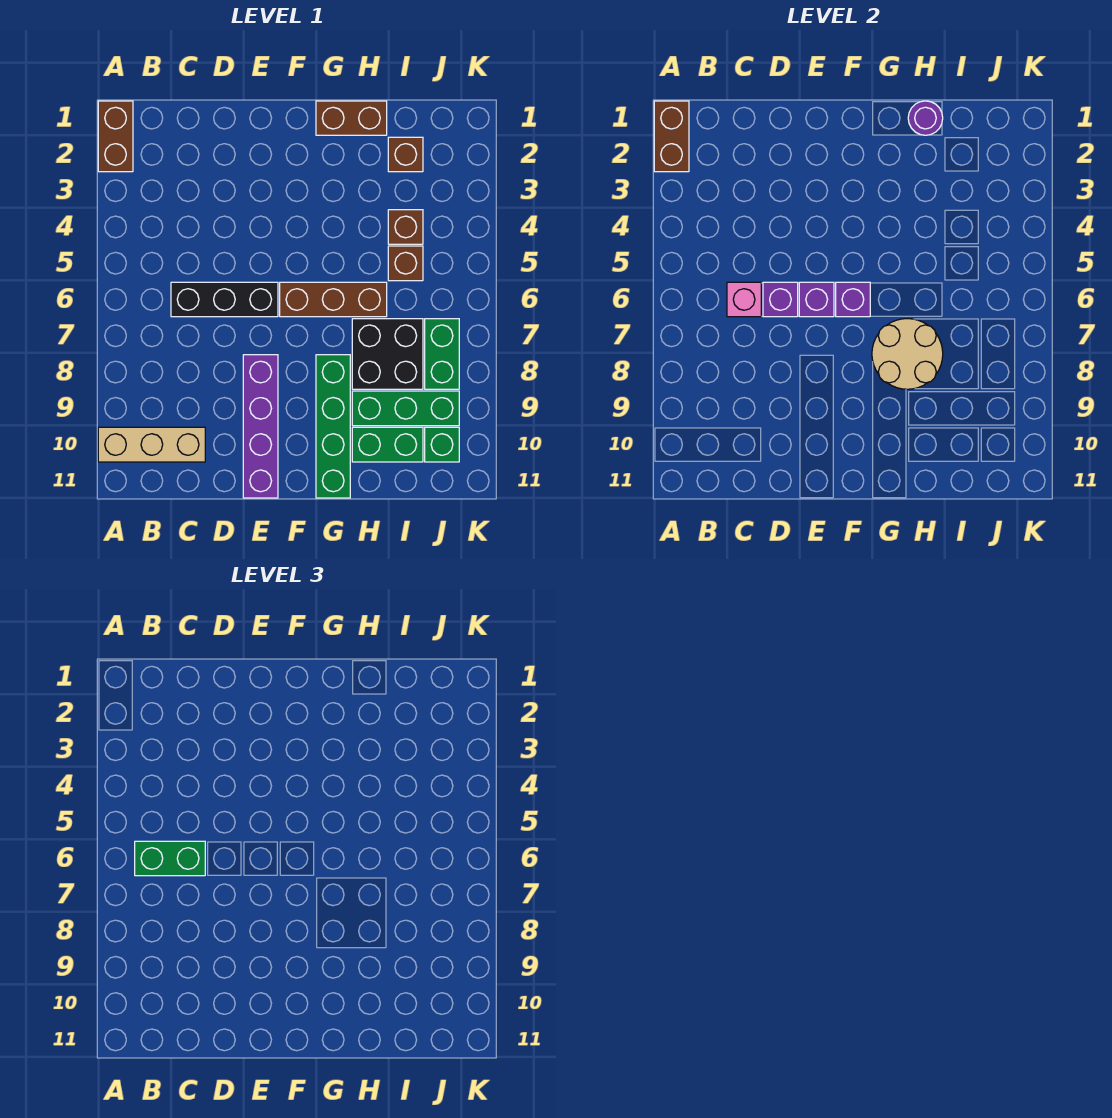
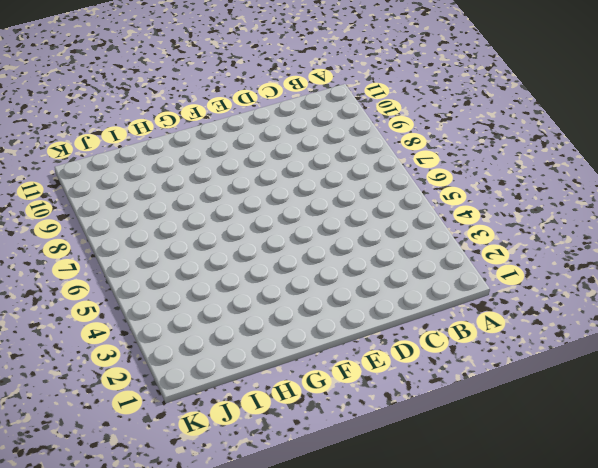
none -> brown 1x2 brick [98,101,133,172]
none -> tan 1x3 brick [98,427,205,462]
none -> black 1x3 brick [171,282,278,317]

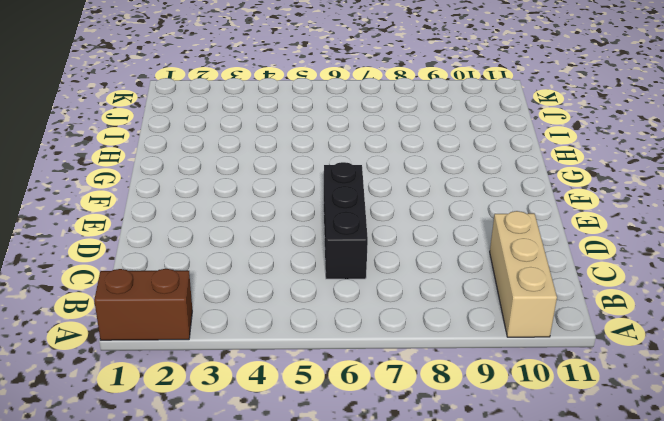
none -> purple 1x4 brick [243,355,278,498]
none -> brown 1x3 brick [280,282,387,317]
none -> brown 1x2 brick [316,101,387,135]

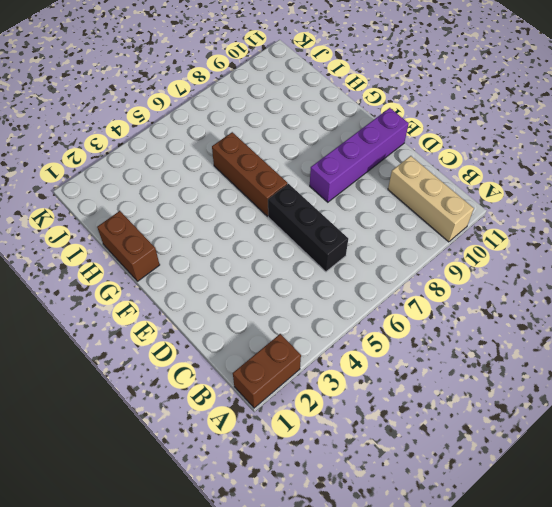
none -> green 1x4 brick [316,355,350,498]
none -> black 2x2 brick [352,319,423,389]
none -> green 1x3 brick [352,391,459,426]

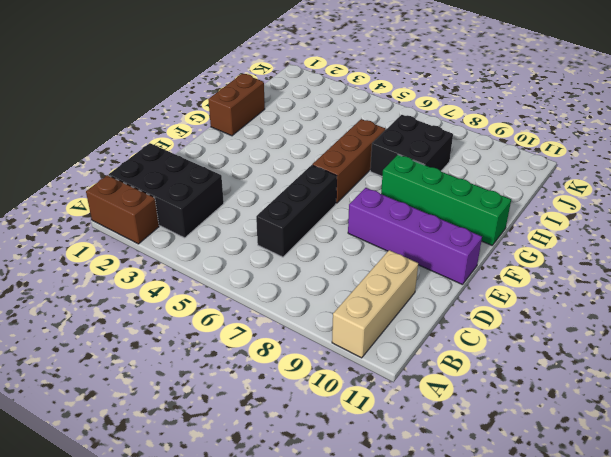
black 2x3 brick [109,143,224,238] -> none
none -> green 1x3 brick [352,391,459,426]
none -> green 1x2 brick [352,427,423,462]
none -> brown 1x1 brick [388,137,423,172]

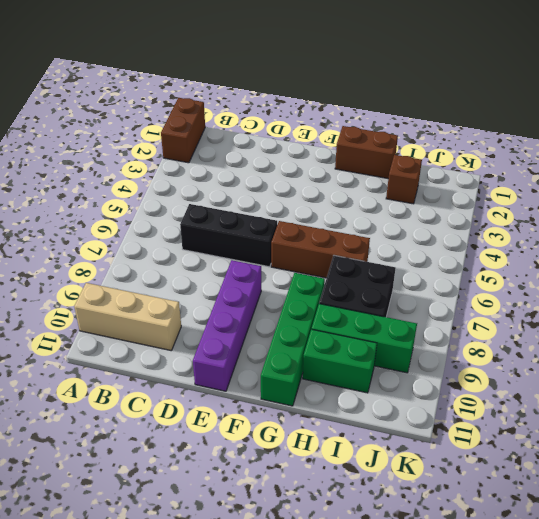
none -> brown 1x1 brick [388,210,423,244]
none -> brown 1x1 brick [388,246,423,281]
none -> green 1x2 brick [425,319,459,389]

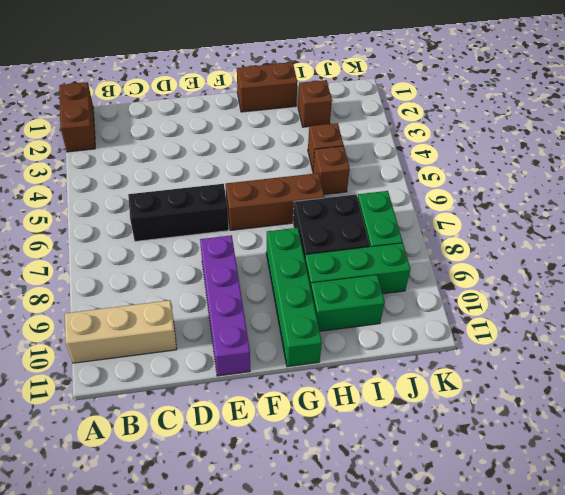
none -> green 1x1 brick [425,427,459,462]
none -> brown 1x2 brick [654,101,689,172]
none -> pink 1x1 brick [727,282,761,317]

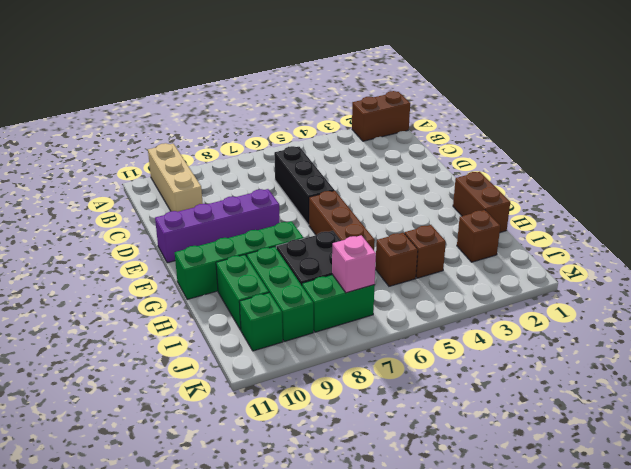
pink 1x1 brick [332,235,376,293] -> pink 1x1 brick moved to [727,282,761,317]
none -> brown 1x2 brick [654,101,689,172]
none -> purple 1x1 brick [763,282,798,317]
none -> purple 1x1 brick [799,282,834,317]

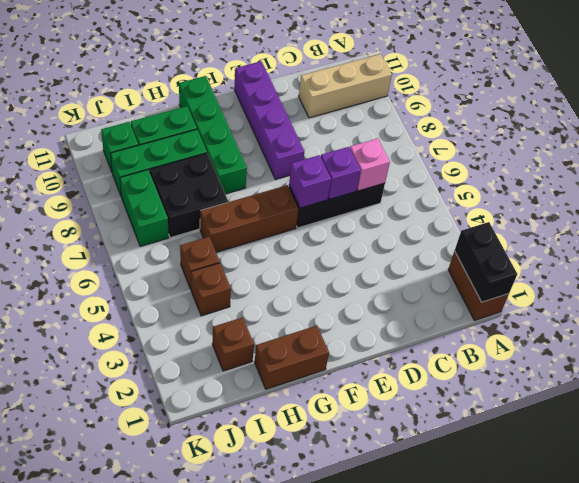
black 1x2 brick [455,222,517,302] -> brown 1x2 brick [654,101,689,172]
none -> purple 1x1 brick [836,282,870,317]
none -> tan 2x2 round brick [872,319,943,389]
none -> purple 1x1 round brick [908,101,943,135]

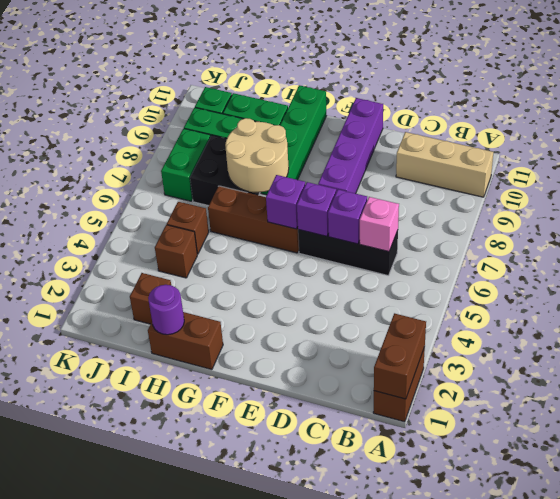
none -> green 1x2 brick [135,841,205,876]

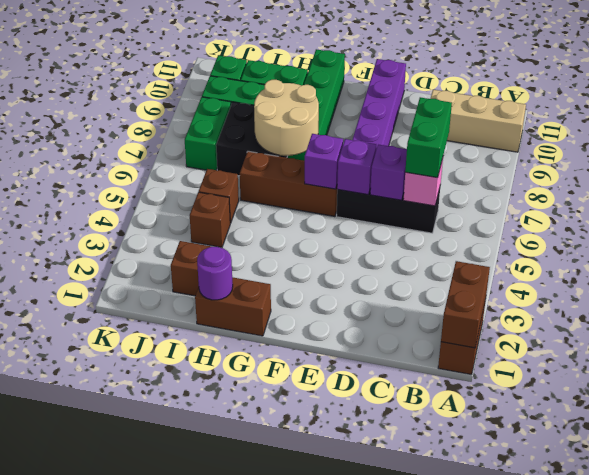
green 1x2 brick [405,97,452,178] -> green 1x2 brick turned to [135,841,205,876]

